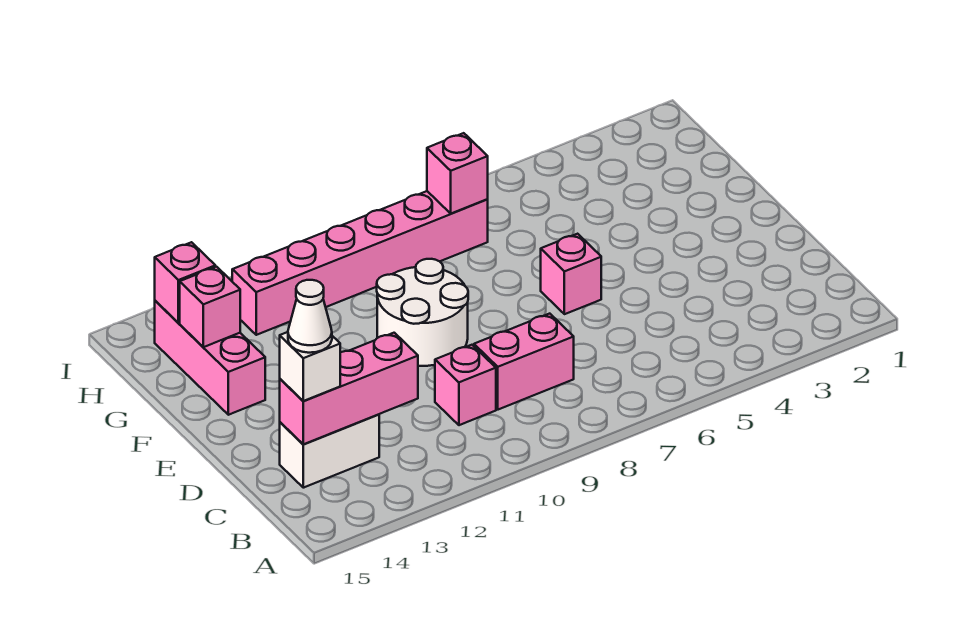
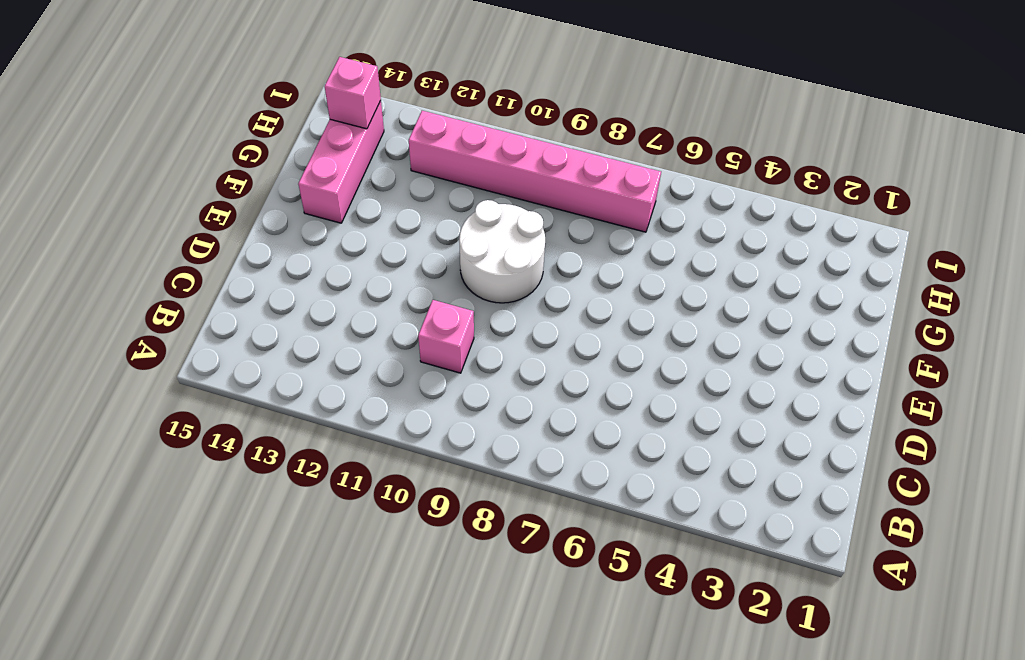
none -> pink 1x2 brick [474,314,574,410]
none -> white 1x2 brick [280,415,379,488]
none -> pink 1x1 brick [541,234,601,314]

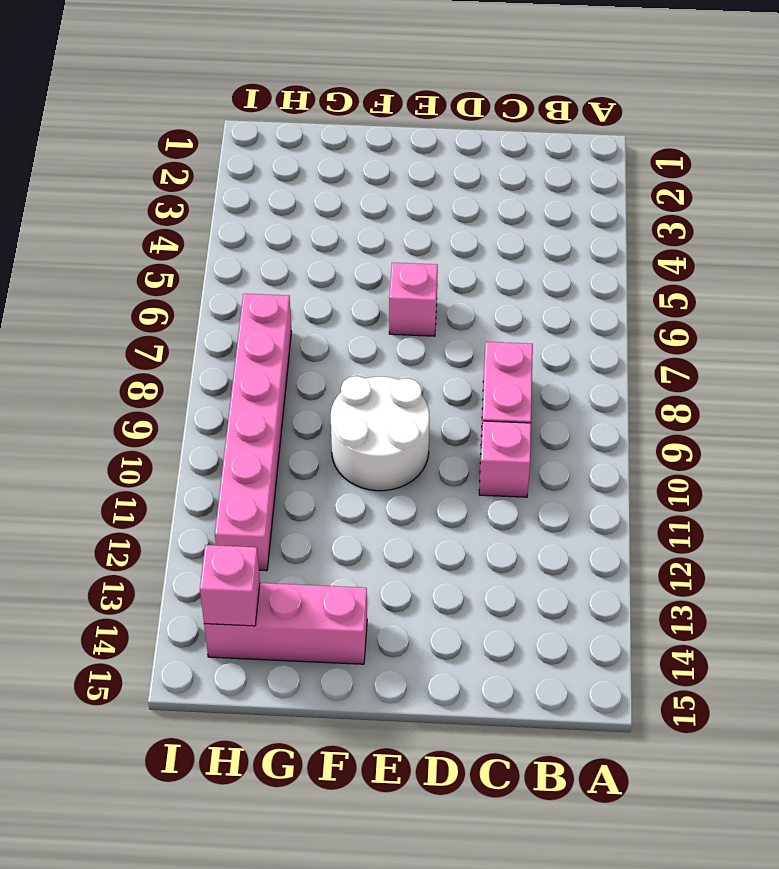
none -> white 1x2 brick [280,415,379,488]
none -> pink 1x3 brick [280,333,418,444]
none -> pink 1x1 brick [180,267,240,347]

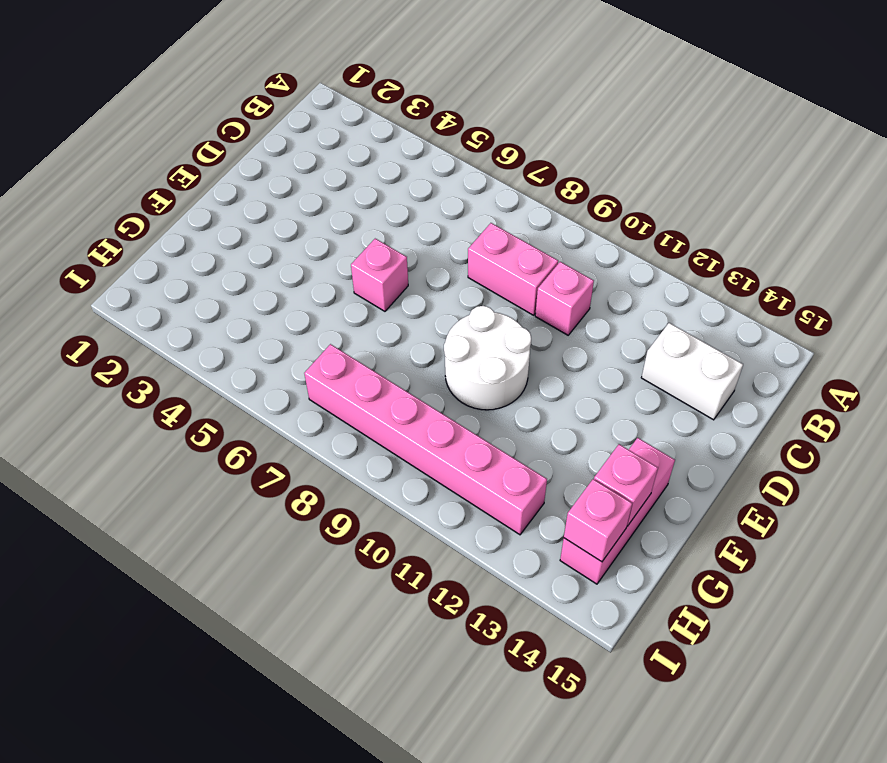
none -> pink 1x3 brick [280,333,418,444]
none -> pink 1x1 brick [427,133,488,213]
none -> white 1x1 brick [280,332,340,401]

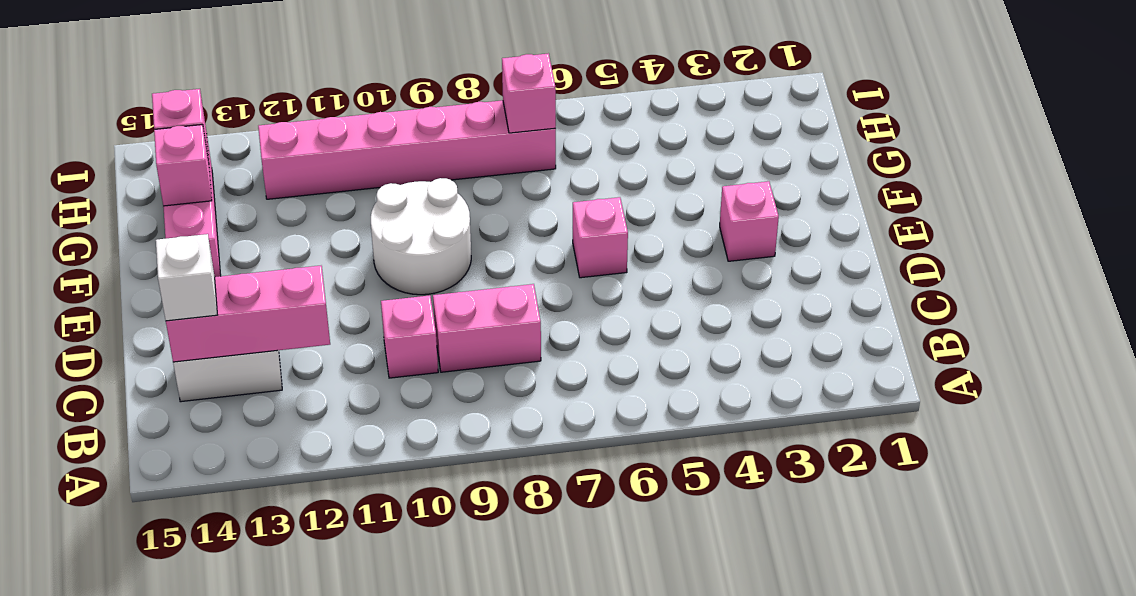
pink 1x1 brick [720,181,779,261] -> none
none -> white 1x1 cone [288,280,332,353]

